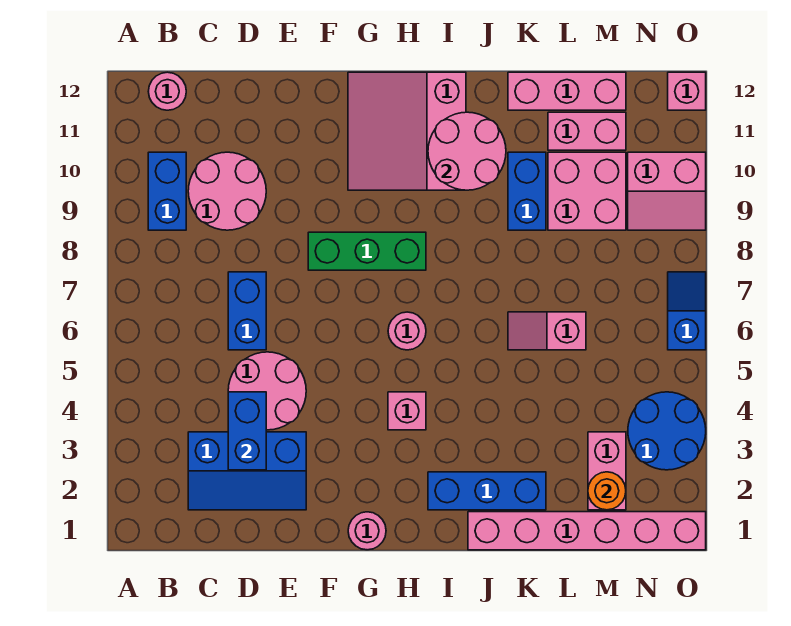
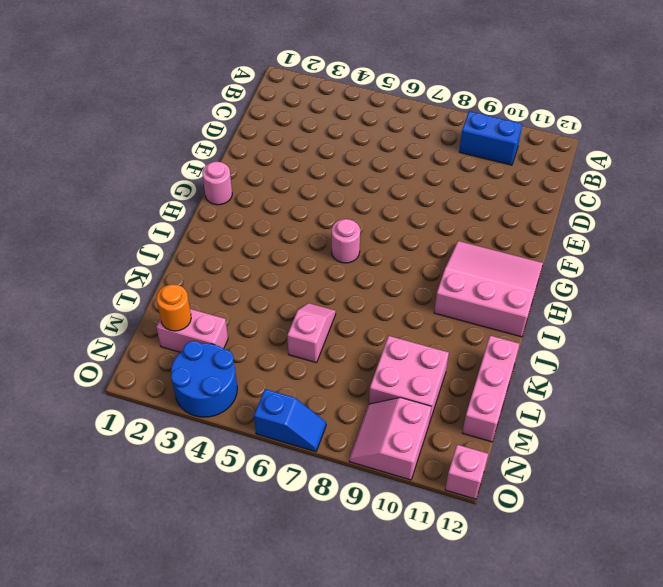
none -> pink 1x1 round brick [148,72,186,110]
none -> blue 2x3 slope [188,432,306,510]
none -> pink 2x2 round brick [188,152,266,230]

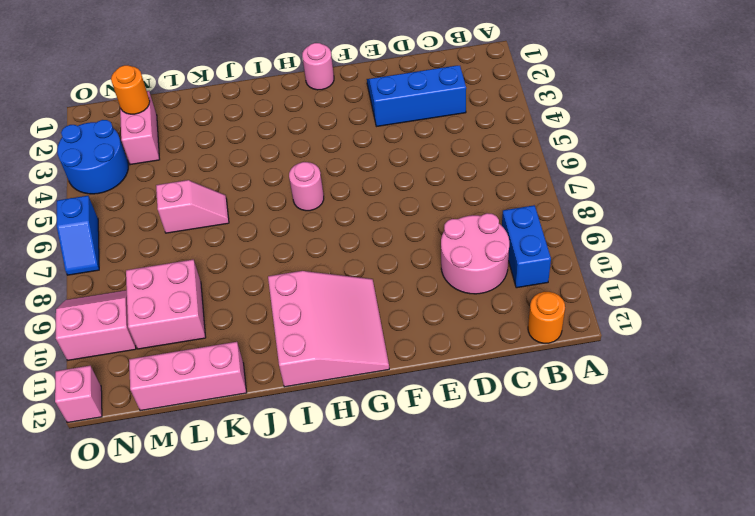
orange 1x1 round brick [528,292,565,343] -> pink 1x1 round brick [148,72,186,110]
none -> pink 2x2 round brick [228,352,306,430]
none -> blue 1x2 brick [228,272,266,350]
none -> green 1x3 brick [308,232,426,270]

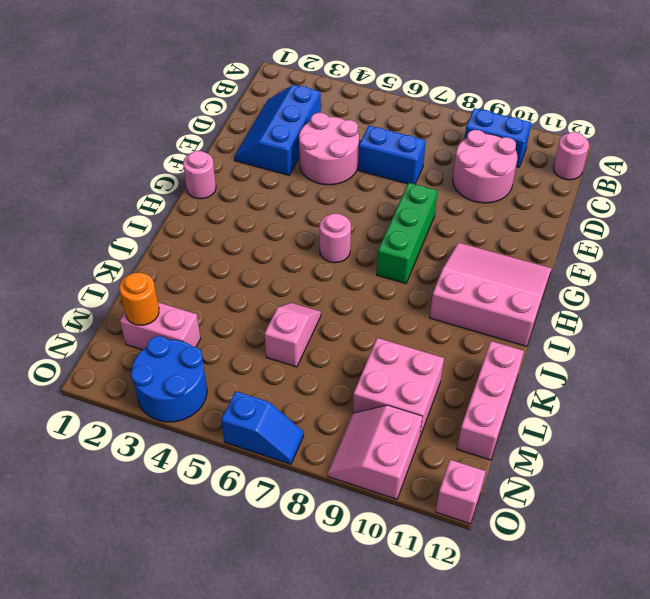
none -> pink 1x1 brick [388,392,426,430]
none -> blue 1x3 brick [428,472,546,510]
none -> pink 1x6 brick [468,512,706,550]

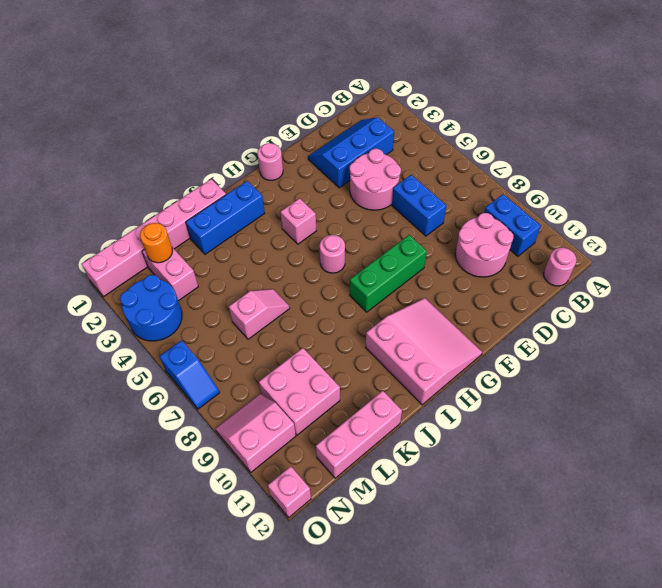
none -> blue 1x2 brick [508,152,546,230]
none -> pink 1x2 brick [548,112,626,150]
none -> blue 1x2 brick [228,392,266,470]

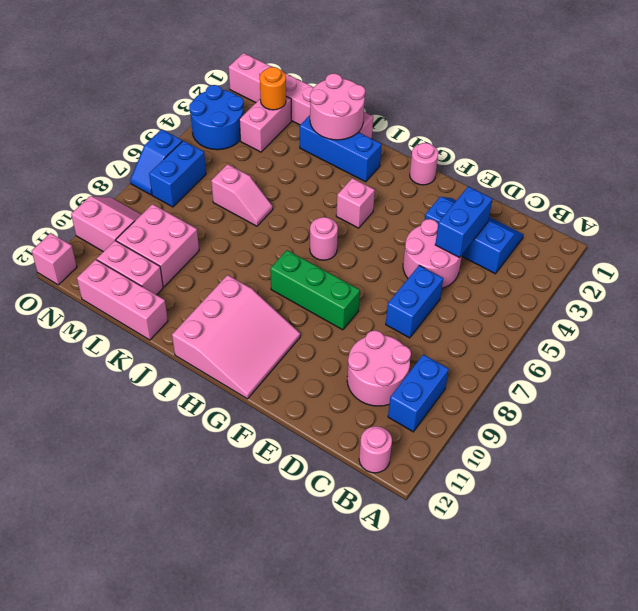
pink 2x2 round brick [310,73,365,140] -> pink 2x2 round brick moved to [428,112,506,190]
blue 1x2 brick [149,141,206,207] -> blue 1x2 brick moved to [508,152,546,230]

